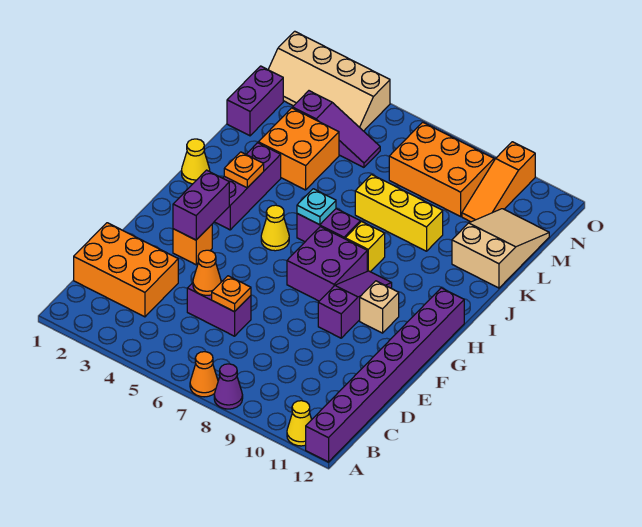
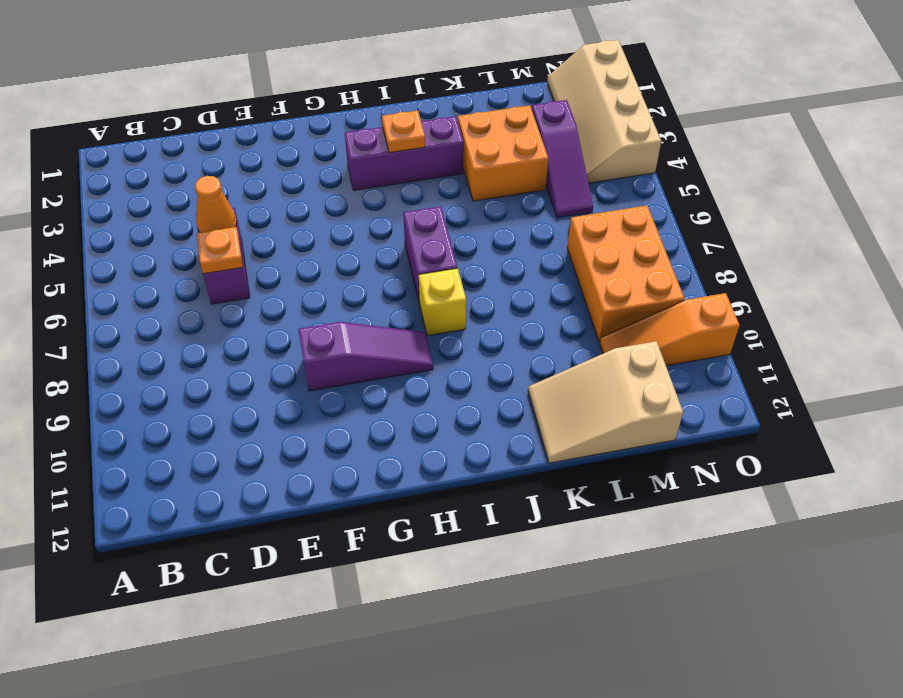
tan 2x3 slope [528,341,683,463] -> tan 2x3 slope turned to [452,209,549,288]
none -> orange 1x1 cone [190,352,218,397]
none -> purple 1x1 cone [214,364,243,409]
none -> yellow 1x1 cone [287,401,312,446]

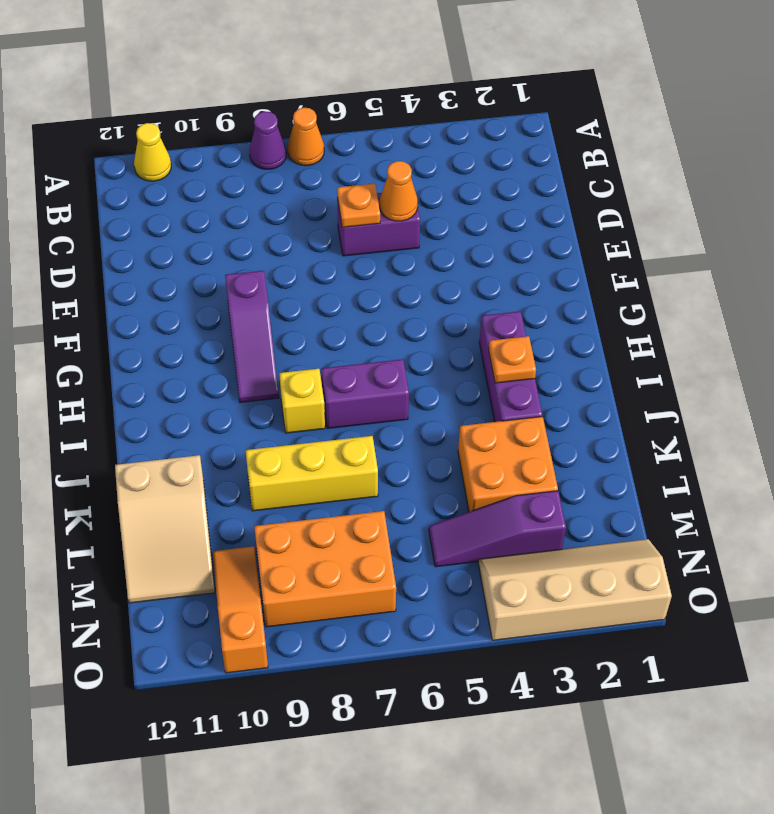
none -> purple 1x8 brick [306,288,464,462]
none -> orange 2x3 brick [74,223,178,317]
none -> orange 1x1 brick [173,225,212,265]

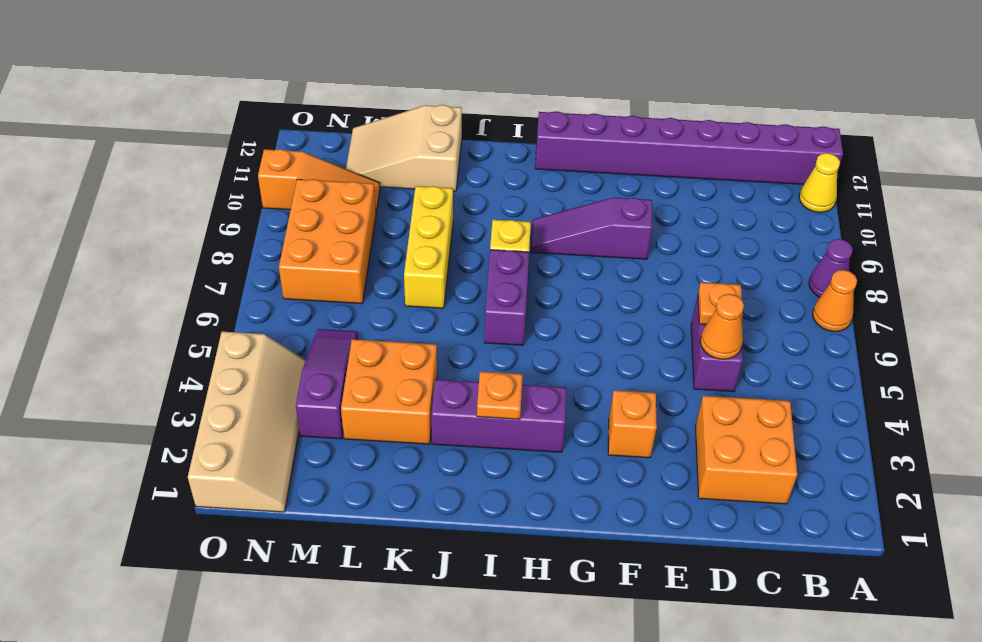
orange 2x2 brick [695,396,797,504] -> orange 2x3 brick [74,223,178,317]
none -> purple 2x2 brick [287,227,367,301]
none -> tan 1x1 brick [360,281,399,333]
none -> yellow 1x1 cone [261,205,289,251]

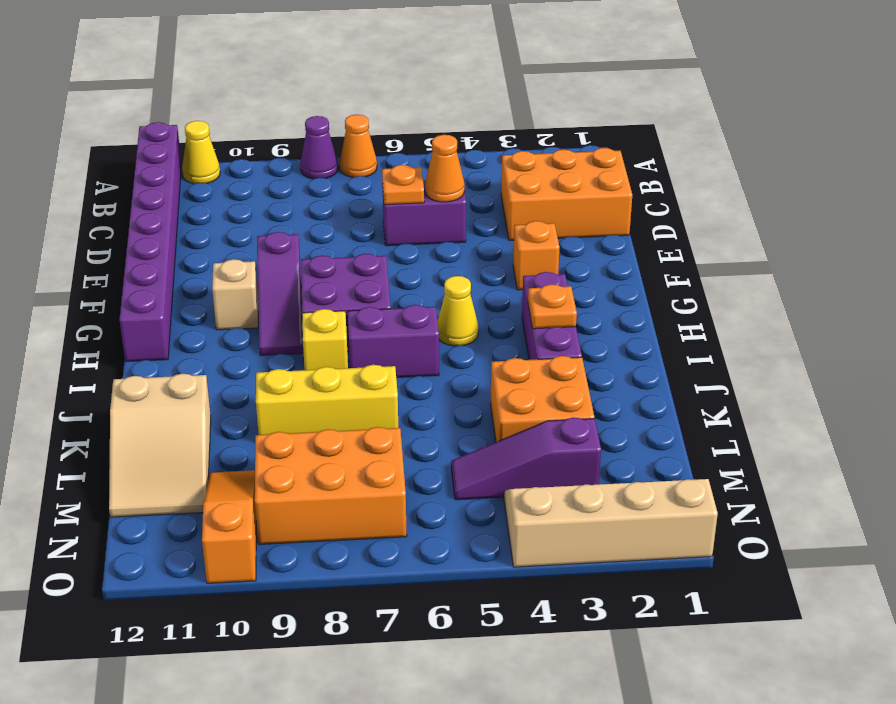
none -> yellow 1x1 cone [182,139,210,184]
none -> purple 1x2 brick [227,66,283,136]
none -> purple 1x2 brick [173,170,229,240]

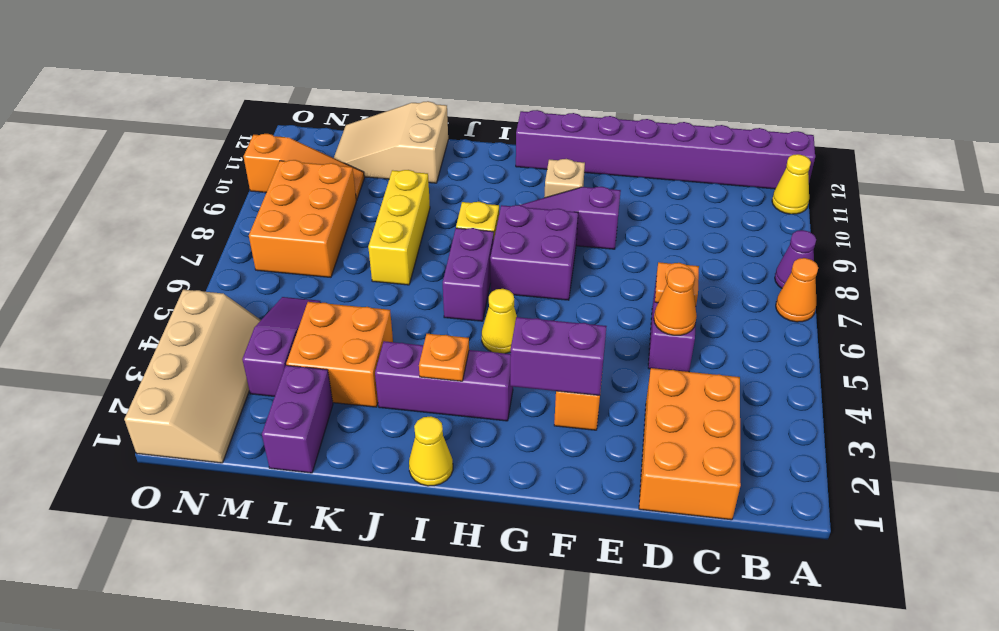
purple 1x2 brick [262,365,333,473] -> purple 1x2 brick turned to [227,66,283,136]
none -> cyan 1x1 plate [297,189,336,225]

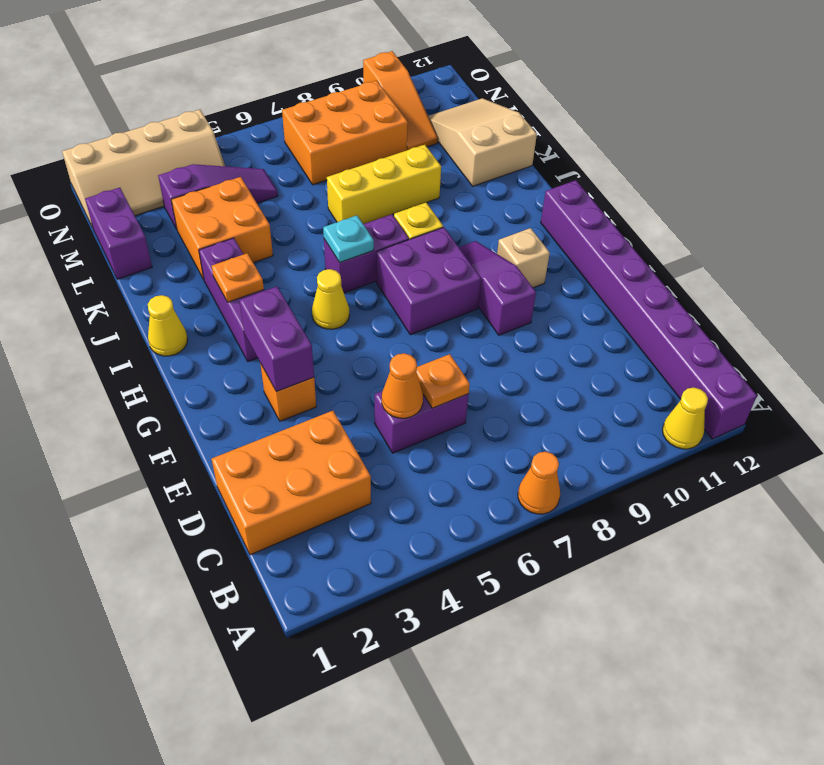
none -> purple 1x1 cone [214,364,243,409]

